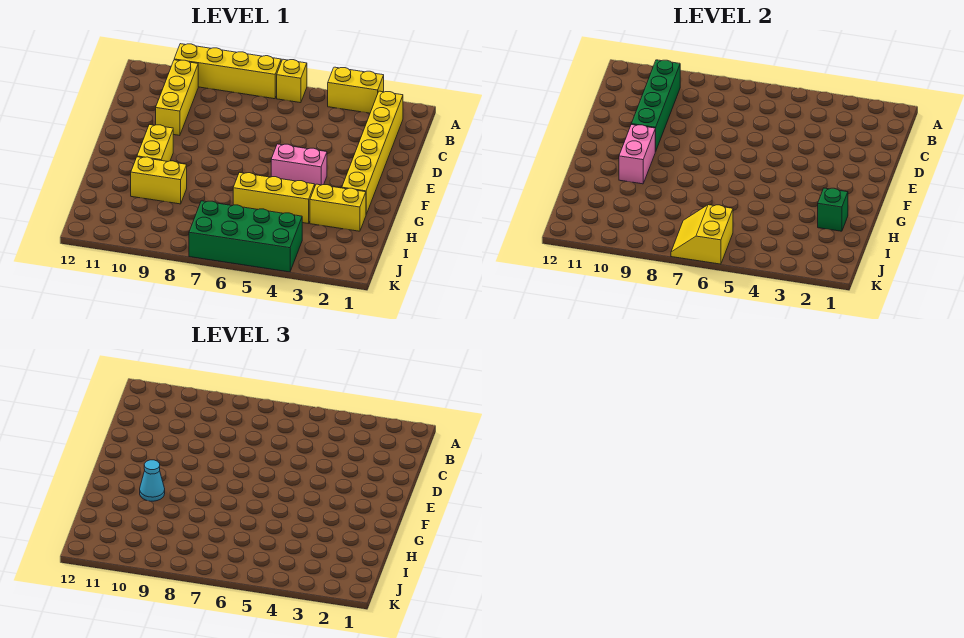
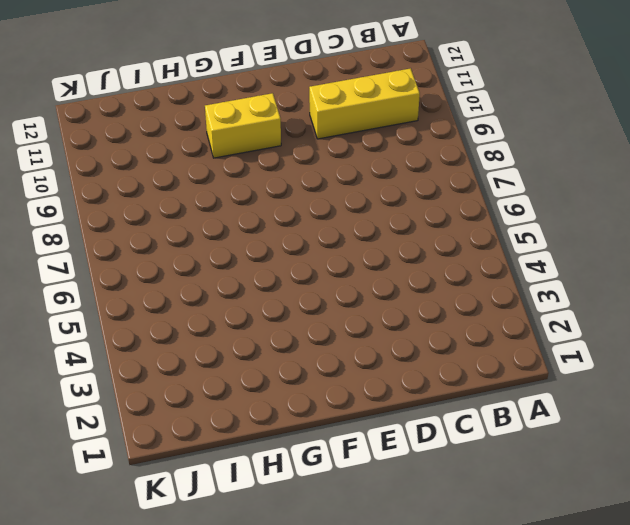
none -> yellow 1x2 brick [328,67,384,113]
none -> yellow 1x1 brick [277,59,307,103]
none -> yellow 1x4 brick [174,44,281,99]

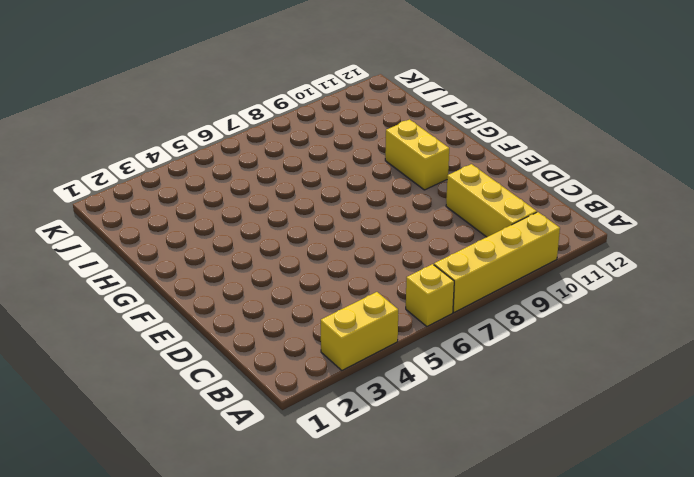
none -> yellow 1x6 brick [342,91,403,214]
none -> pink 1x2 brick [271,144,327,185]
none -> yellow 1x2 brick [310,184,366,231]

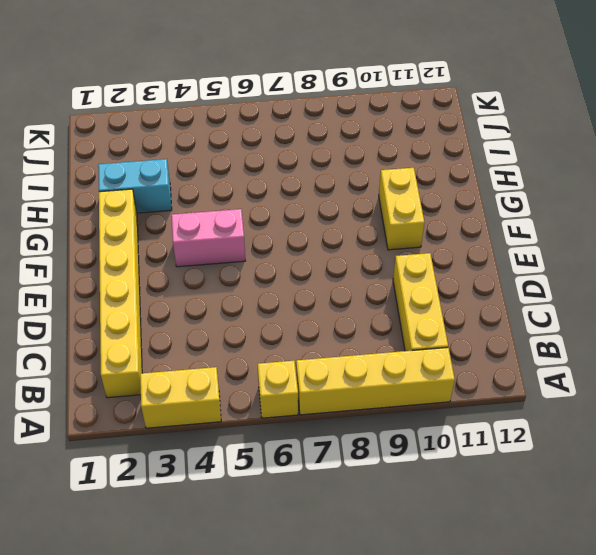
cyan 1x2 brick [98,159,172,213] -> yellow 1x2 brick [310,184,366,231]
none -> yellow 1x3 brick [233,172,315,224]
none -> yellow 1x2 brick [131,157,187,204]
none -> green 2x4 brick [189,201,302,272]

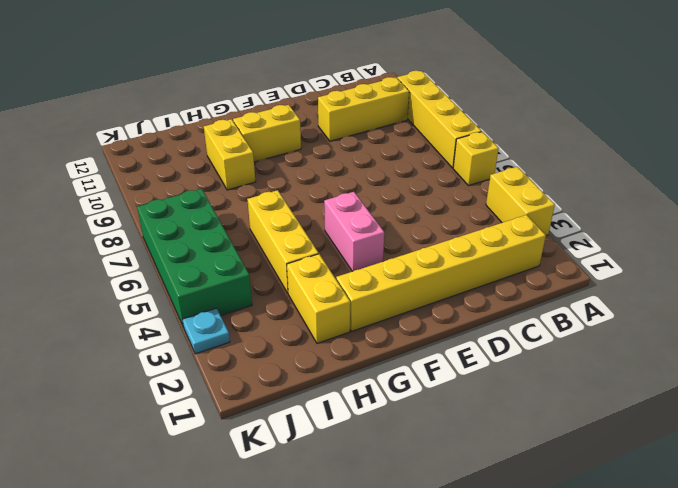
cyan 1x1 plate [182,308,230,354] -> none
none -> green 1x4 brick [631,60,680,151]
none -> pink 1x2 brick [619,125,656,184]
none -> green 1x1 brick [818,188,848,231]

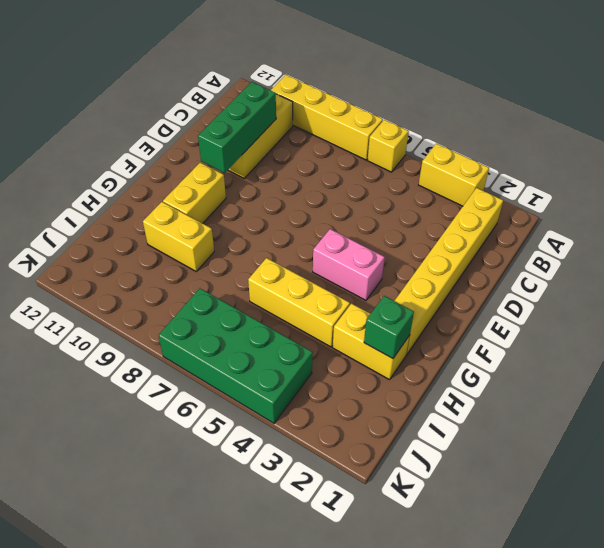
green 1x3 brick [198,82,276,173] -> green 1x4 brick [631,60,680,151]
none -> pink 1x2 brick [619,125,656,184]
none -> yellow 2x2 slope [671,205,733,264]
none -> cyan 1x1 cone [140,460,165,501]

